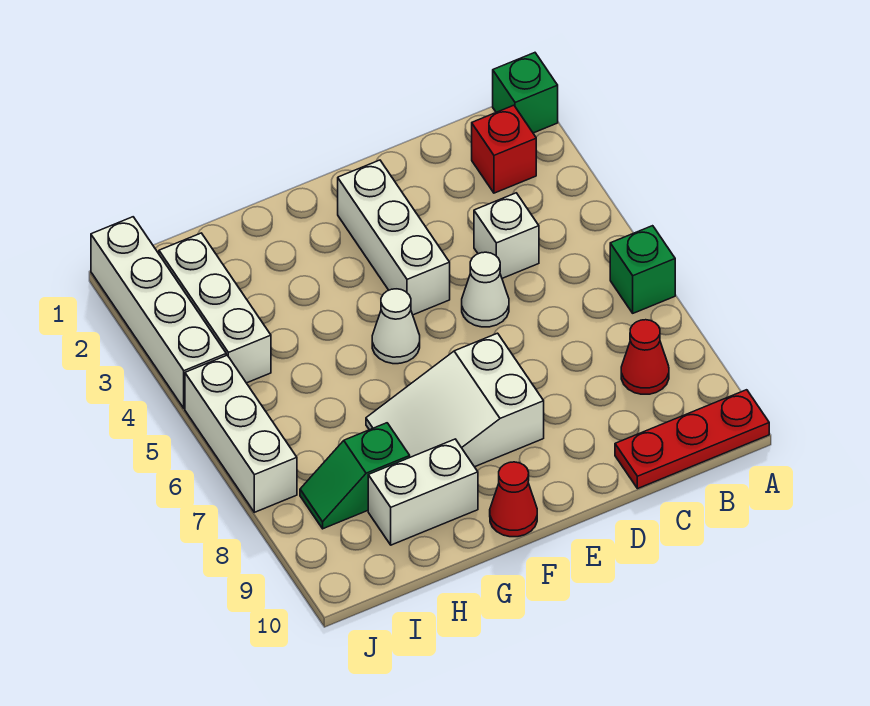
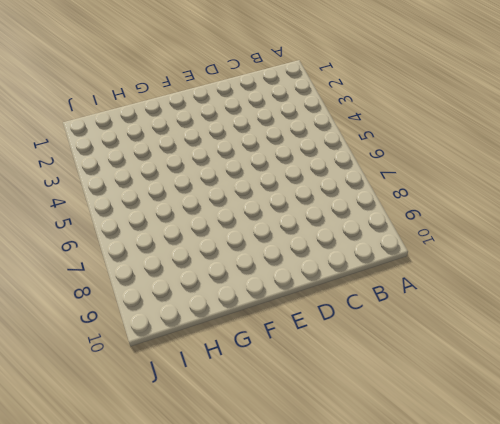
none -> green 1x1 brick [493,53,558,133]
none -> green 1x1 brick [610,226,675,313]
none -> red 1x3 plate [615,390,769,489]

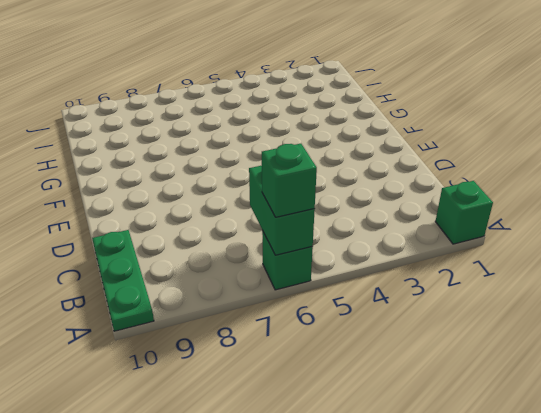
green 1x2 brick [249,166,315,255] -> none
green 1x1 brick [262,144,317,217] -> none
green 1x3 plate [92,230,154,331] -> red 1x3 plate [615,390,769,489]
none -> red 1x1 brick [472,105,536,193]
none -> red 1x1 cone [621,320,669,394]
none -> white 1x1 brick [474,193,539,278]

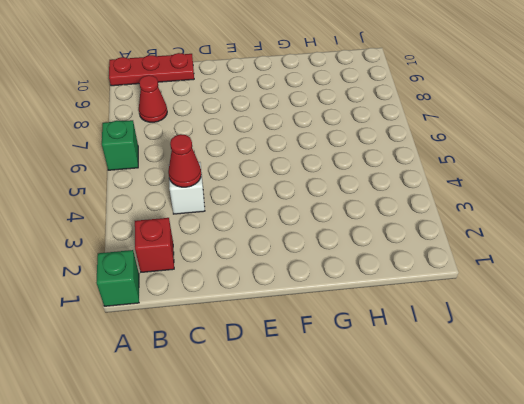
red 1x1 cone [168,134,201,187] -> red 1x1 cone moved to [490,462,537,537]
none -> white 1x1 cone [462,252,509,327]
none -> white 1x3 brick [338,160,450,315]
none -> white 2x3 slope [366,333,544,467]

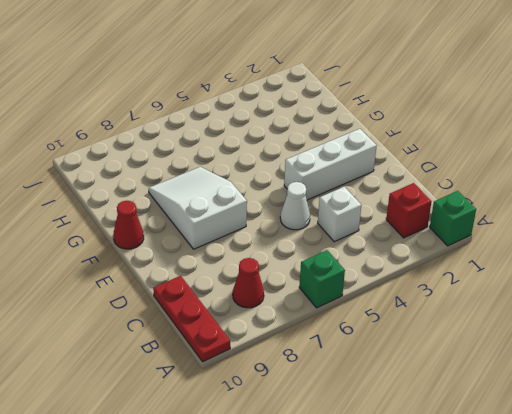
none -> white 1x1 cone [372,289,420,364]
none -> white 1x2 brick [368,439,478,545]
none -> green 1x2 slope [300,423,410,529]

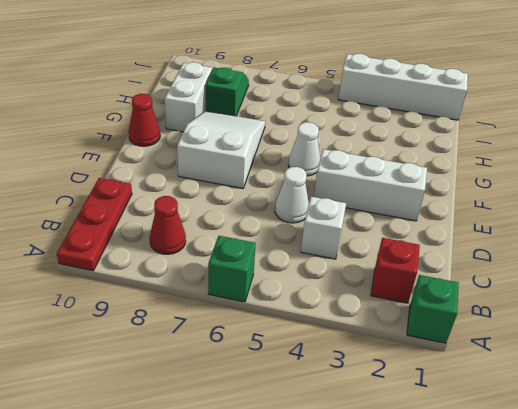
none -> white 1x3 brick [159,233,271,383]
none -> white 1x3 brick [185,355,297,512]

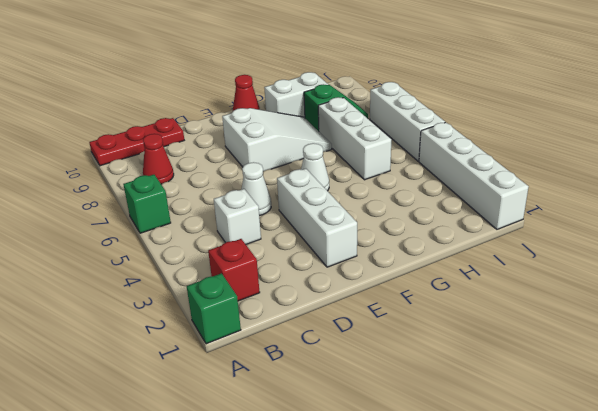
white 1x3 brick [318,97,392,180] -> white 1x3 brick moved to [159,233,271,383]

